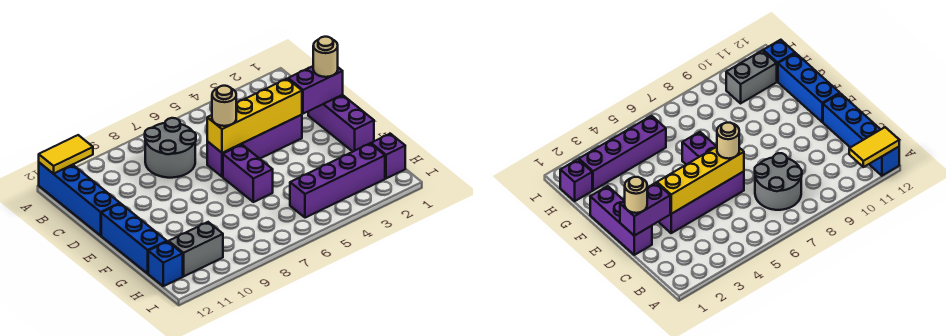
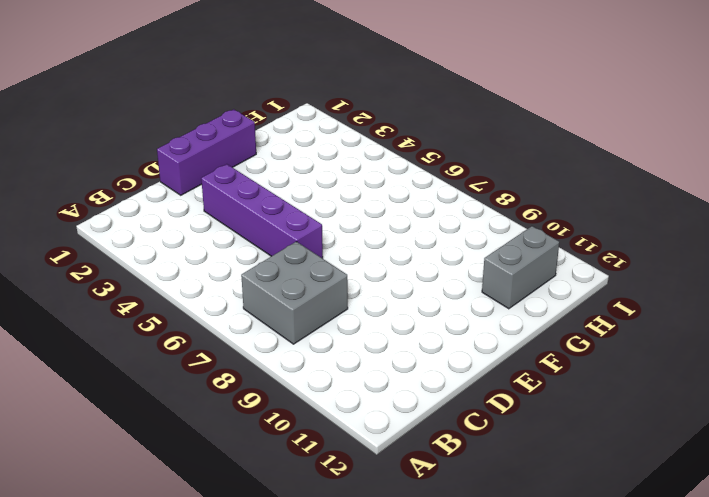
grey 2x2 brick [241,242,348,344] -> grey 2x2 round brick [145,118,196,178]
grey 1x2 brick [482,226,559,309] -> grey 1x2 brick turned to [169,222,223,276]
none -> blue 1x4 brick [39,163,120,235]
none -> purple 1x2 brick [223,145,273,202]
none -> blue 1x3 brick [101,204,167,273]

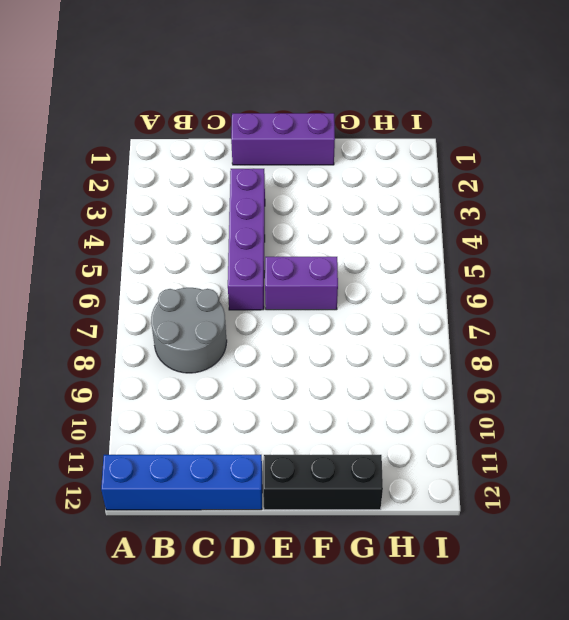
black 1x3 brick [263,455,383,510] -> blue 1x3 brick [101,204,167,273]
none -> purple 1x1 brick [371,134,405,178]
none -> purple 1x4 brick [290,144,385,218]
none -> grey 1x2 brick [169,222,223,276]

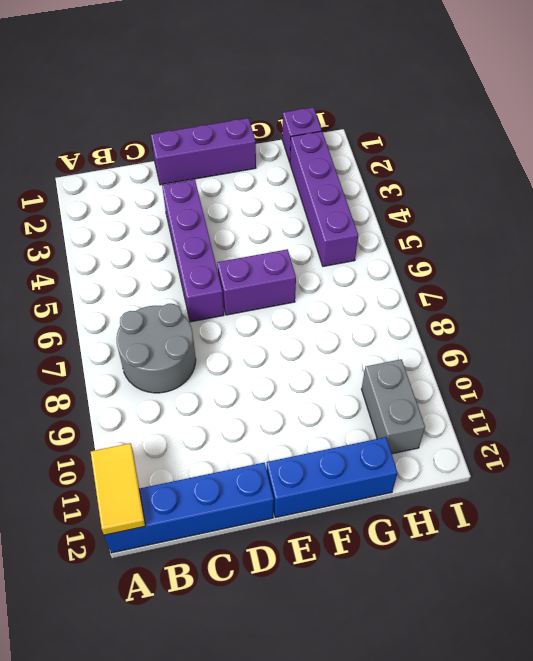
none -> blue 1x1 brick [148,242,183,286]
none -> purple 1x2 brick [288,66,343,114]
none -> yellow 1x4 brick [207,79,302,153]

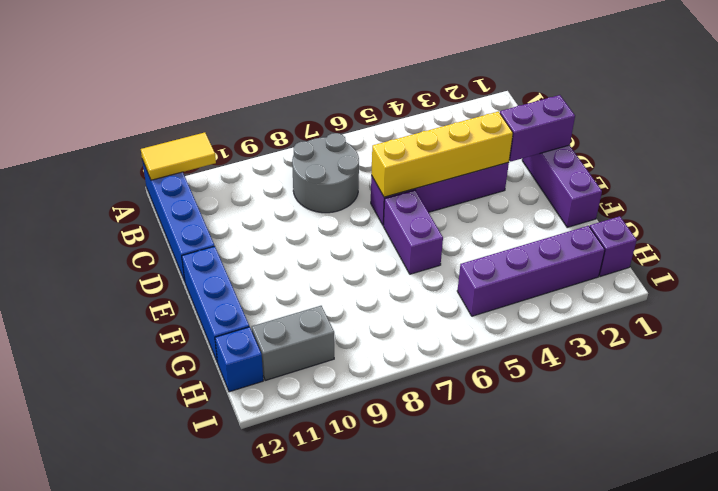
none -> tan 1x1 round brick [313,37,338,77]
none -> tan 1x1 round brick [212,86,236,126]

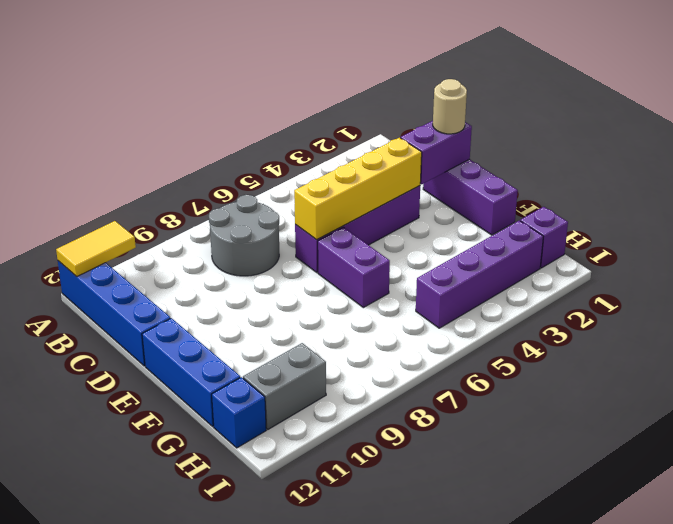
none -> tan 1x1 round brick [212,86,236,126]

